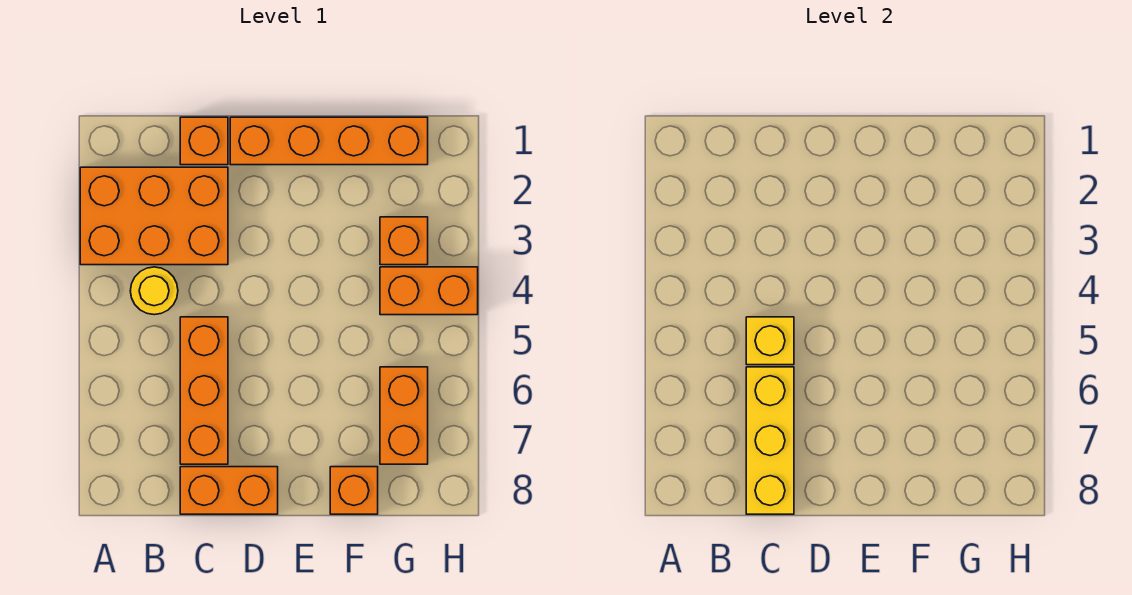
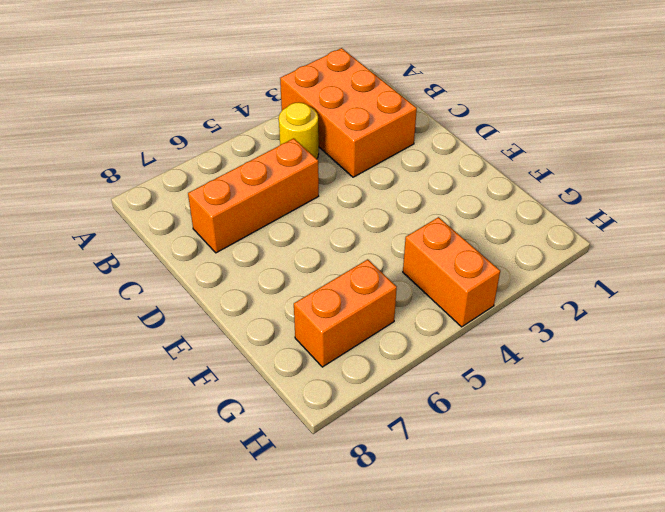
none -> orange 1x1 brick [180,117,228,165]
none -> orange 1x2 brick [180,467,278,514]
none -> orange 1x4 brick [230,117,428,165]

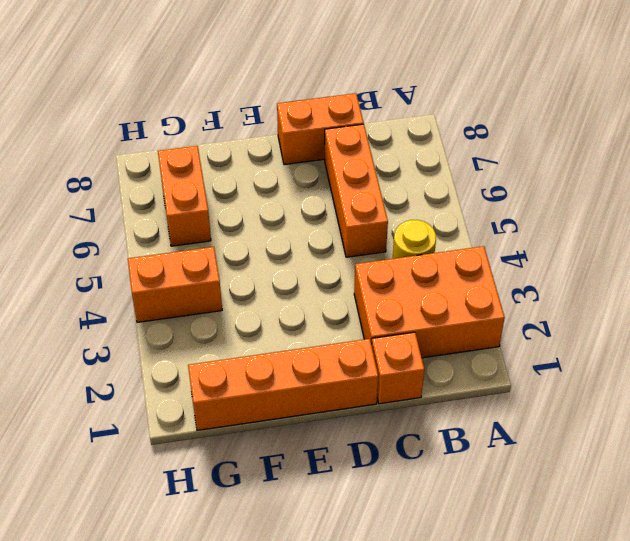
none -> orange 1x1 brick [330,467,378,514]
none -> orange 1x1 brick [380,217,428,265]
none -> yellow 1x1 brick [746,317,794,365]

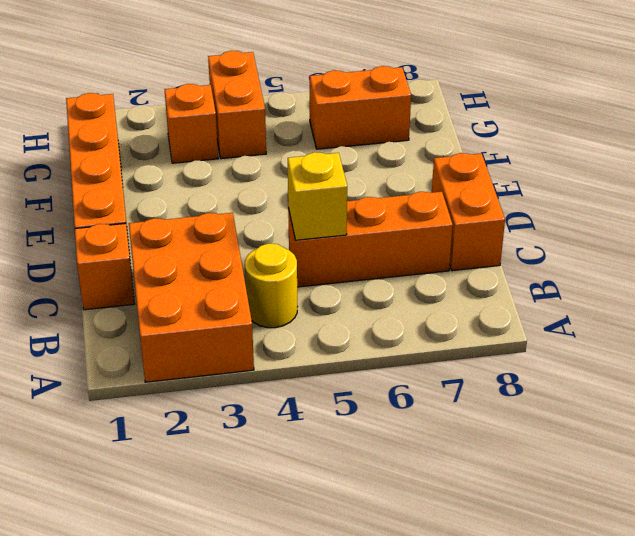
none -> orange 1x1 brick [330,467,378,514]
none -> yellow 1x3 brick [746,367,794,514]

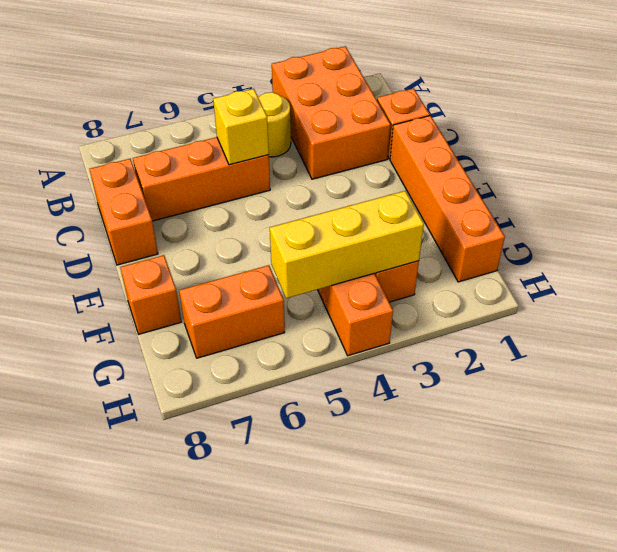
yellow 1x3 brick [270,191,424,298] -> yellow 1x3 brick moved to [746,367,794,514]

